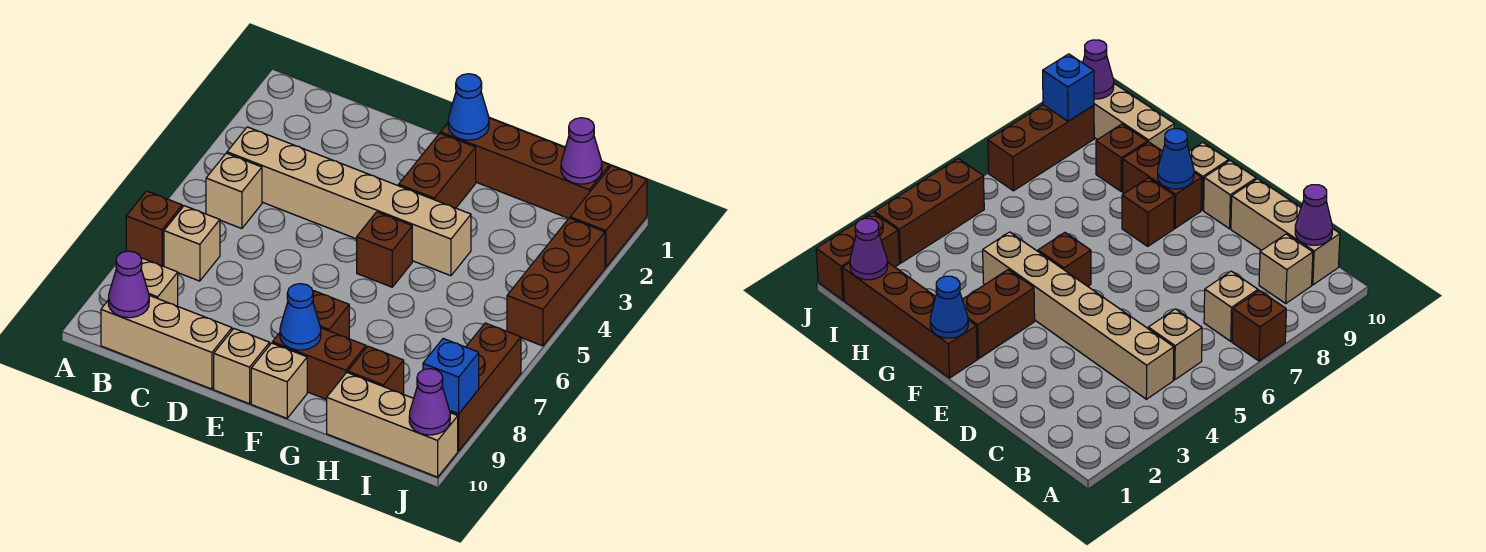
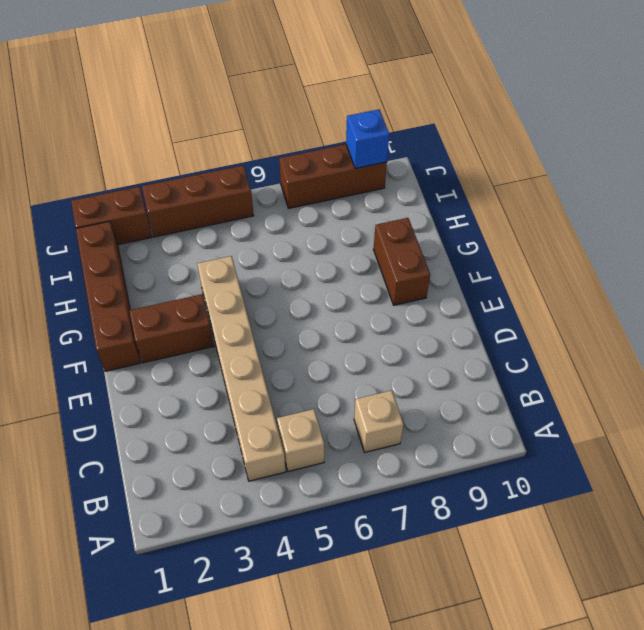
none -> brown 1x1 brick [126,191,182,266]
none -> tan 1x1 brick [141,258,178,306]
none -> tan 1x3 brick [101,296,232,389]

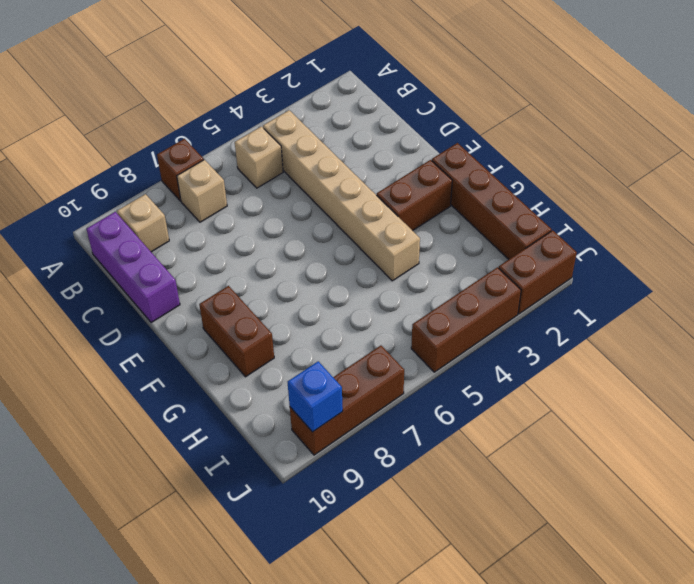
purple 1x3 brick [86,212,180,323] -> tan 1x3 brick [101,296,232,389]
none -> tan 1x1 brick [214,329,270,404]
none -> brown 1x1 brick [357,212,412,287]
none -> brown 1x1 brick [313,291,349,339]

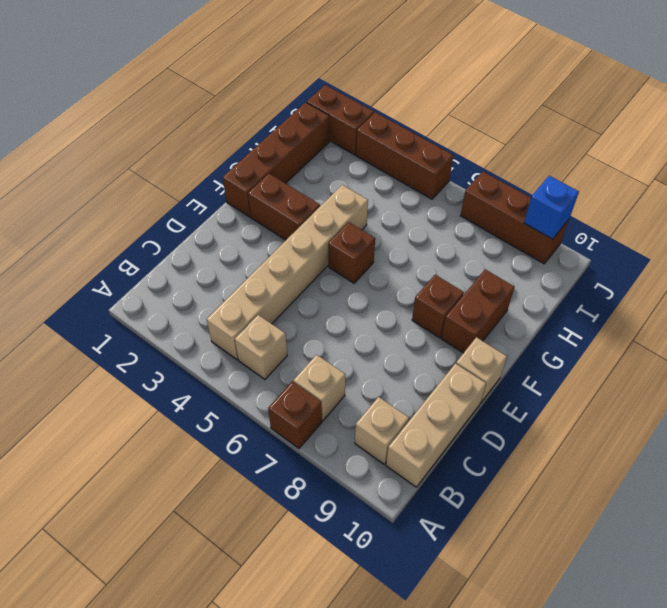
none -> tan 1x1 brick [251,343,307,418]
none -> brown 1x1 brick [348,346,404,394]
none -> tan 1x3 brick [327,372,458,477]

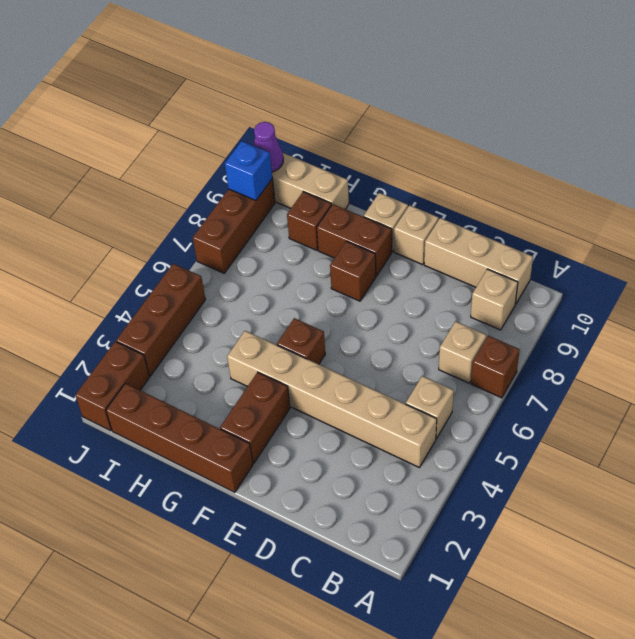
none -> purple 1x1 cone [108,251,149,318]
none -> blue 1x1 cone [448,74,489,140]
none -> blue 1x1 cone [280,284,321,350]

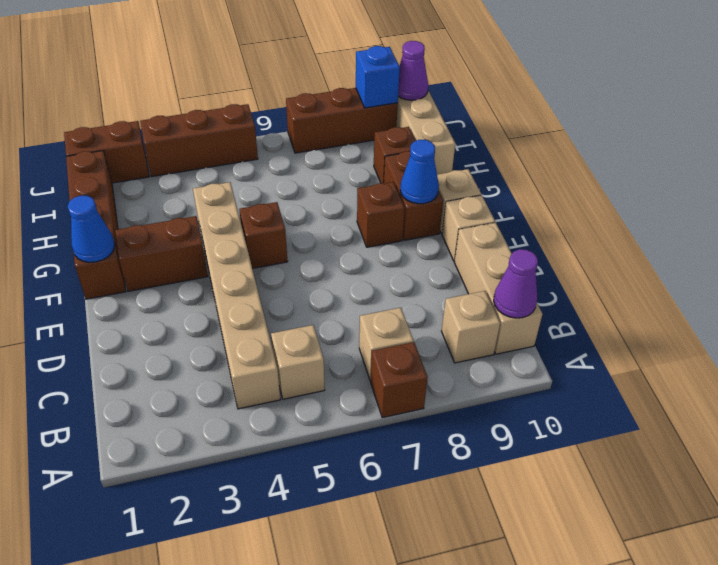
none -> purple 1x1 cone [561,118,602,184]

